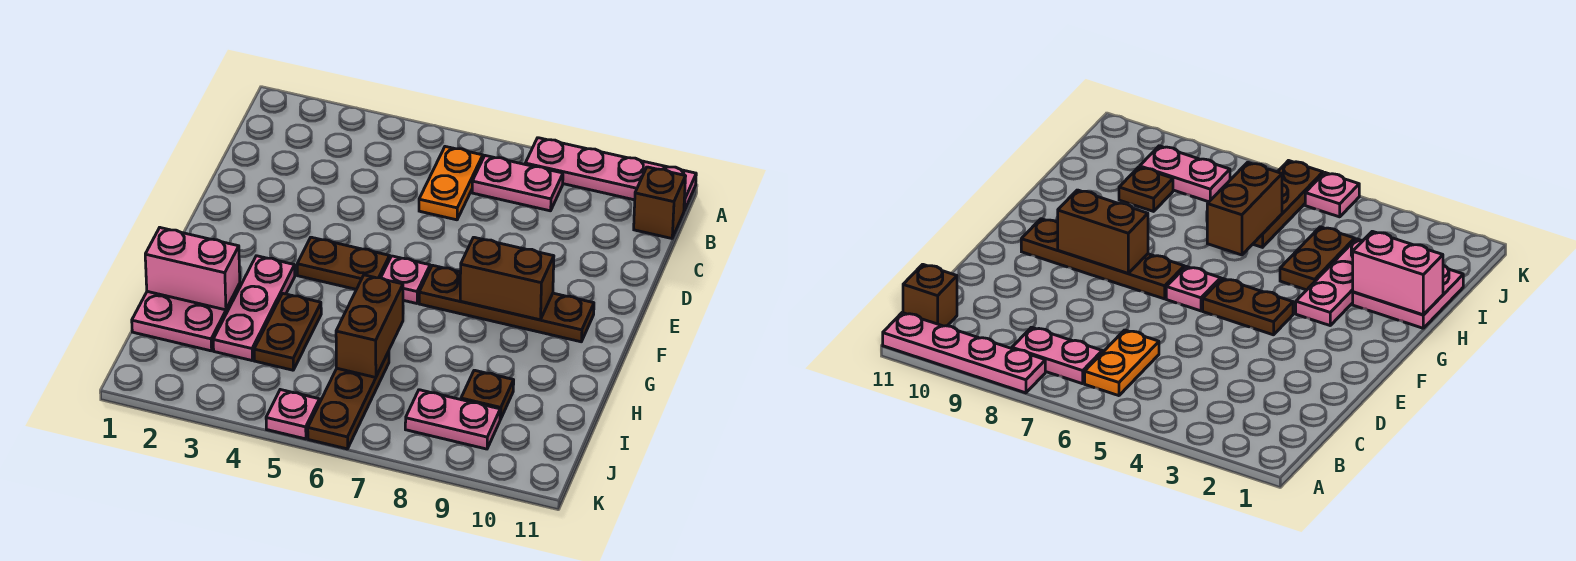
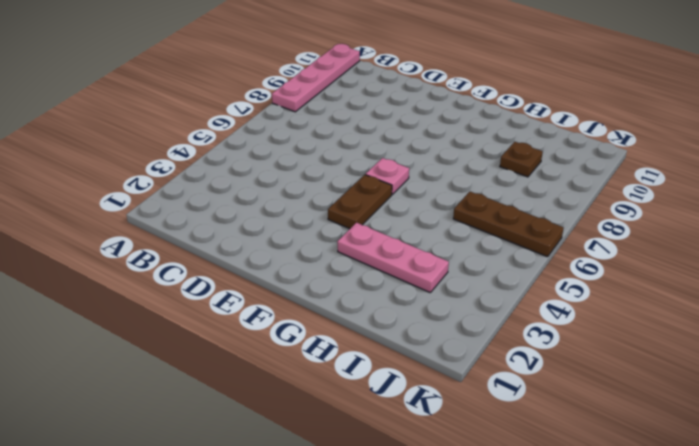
none -> orange 1x2 plate [419,147,483,220]
none -> pink 1x2 plate [472,156,563,211]
none -> brown 1x1 brick [634,167,686,238]

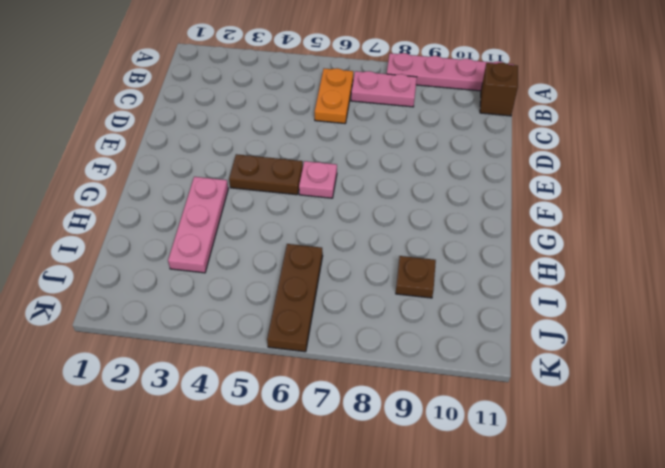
none -> brown 1x4 plate [419,265,594,342]
none -> pink 2x2 plate [132,284,240,351]
none -> brown 1x2 plate [254,293,321,370]

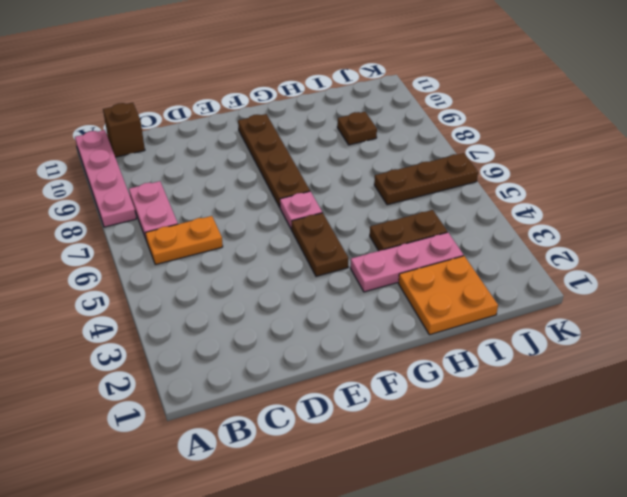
orange 2x2 plate [398,256,498,335] -> pink 2x2 plate [132,284,240,351]
none -> pink 1x2 plate [405,390,500,449]
none -> pink 1x1 plate [266,390,320,439]
none -> brown 1x2 brick [460,237,554,320]

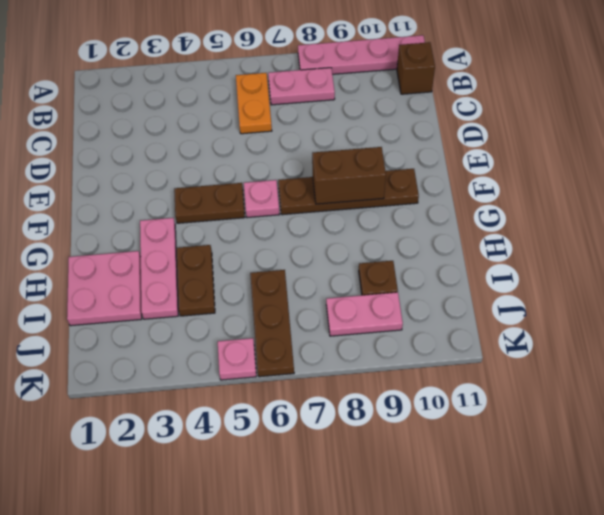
none -> pink 1x2 brick [145,228,240,310]
none -> brown 1x2 brick [336,275,403,377]

